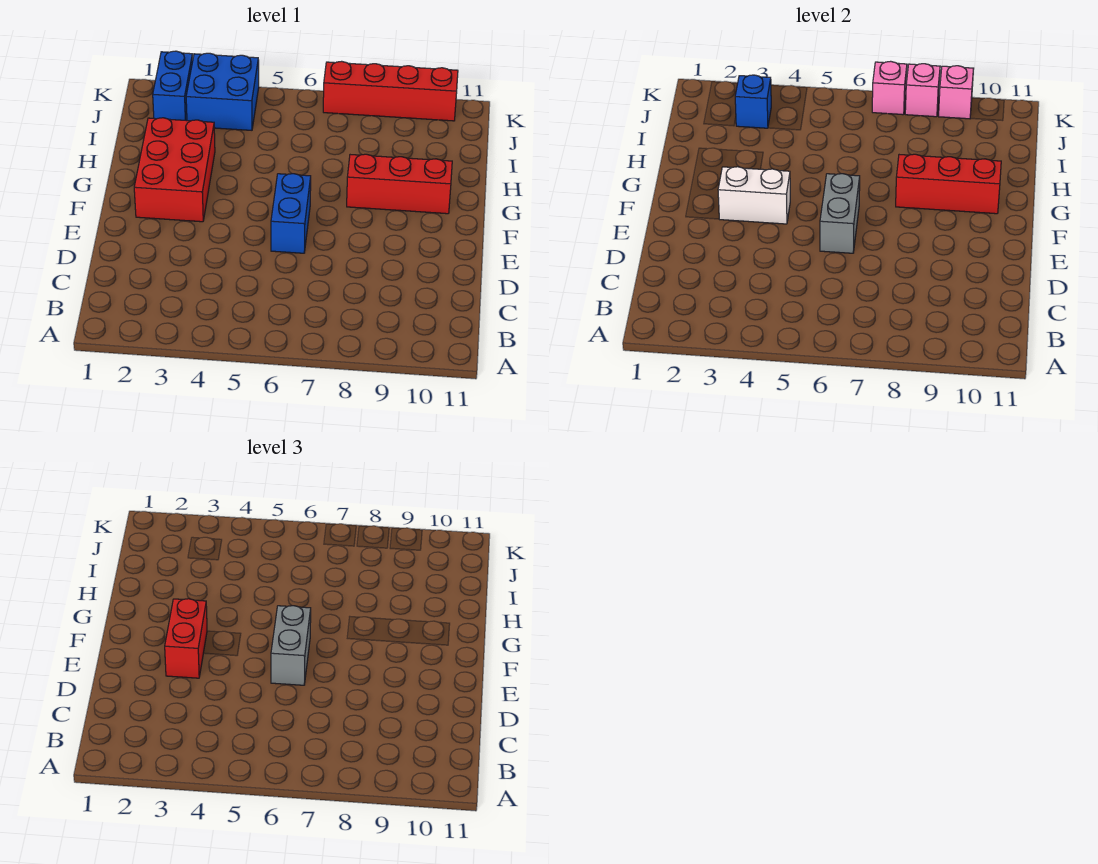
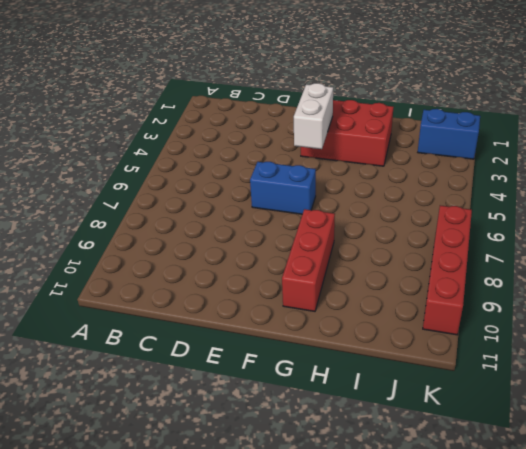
none -> blue 2x2 brick [186,53,259,130]
none -> grey 1x2 brick [820,174,860,253]
none -> red 1x3 brick [896,154,1001,214]

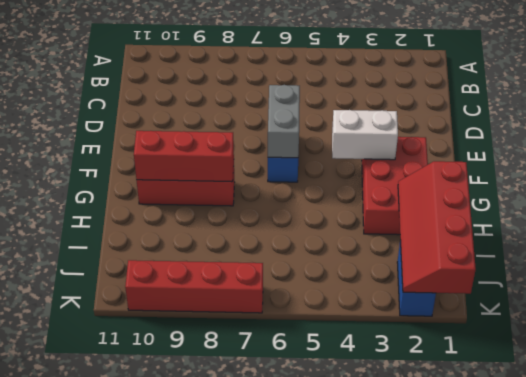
red 2x4 slope [398,161,476,294] -> none
none -> blue 2x2 brick [186,53,259,130]
none -> blue 1x1 brick [735,75,771,128]
none -> pink 1x1 brick [872,61,907,115]

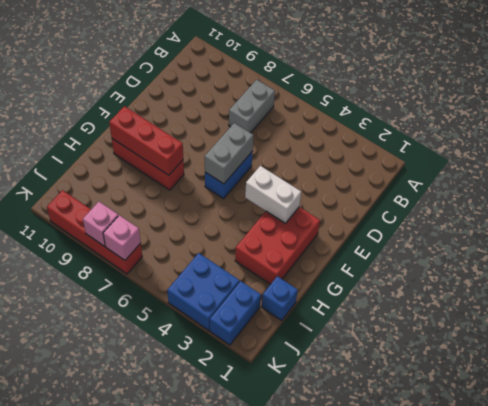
grey 1x2 brick [229,80,275,133] -> grey 1x2 brick moved to [271,606,311,685]
blue 1x1 brick [262,276,298,320] -> blue 1x1 brick moved to [735,75,771,128]
none -> pink 1x1 brick [939,66,974,119]
none -> red 1x2 brick [165,599,207,678]

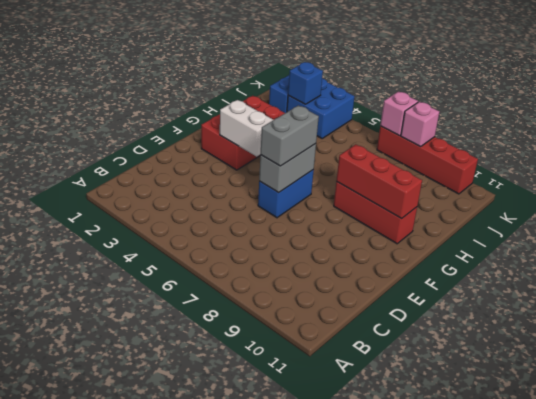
none -> pink 1x1 brick [939,66,974,119]
none -> red 1x2 brick [165,599,207,678]

